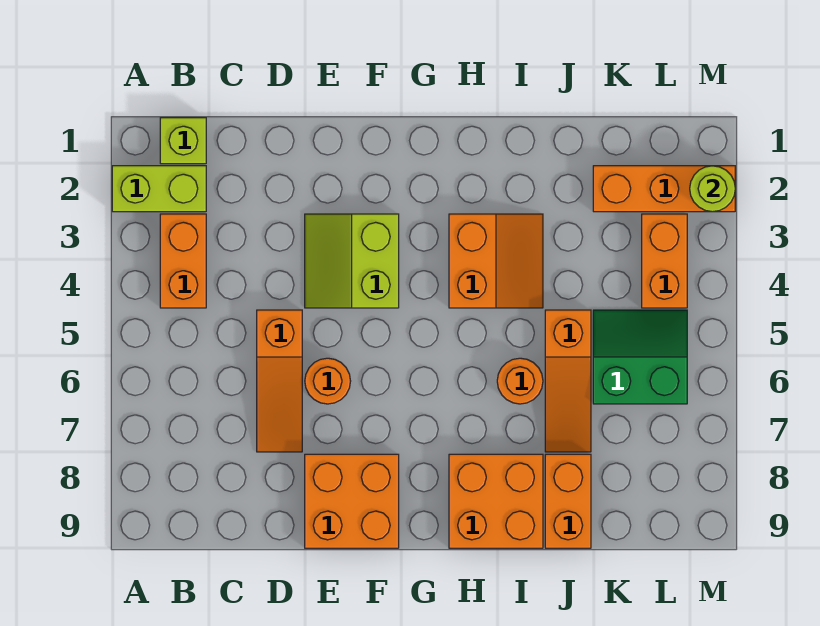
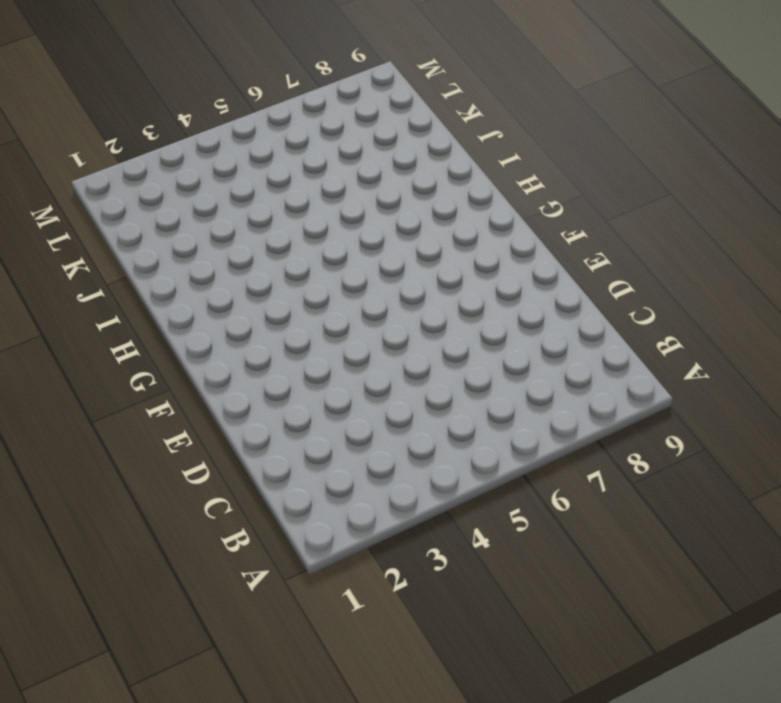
none -> lime 1x2 brick [112,166,206,212]
none -> lime 1x1 brick [160,118,206,164]
none -> orange 1x2 brick [160,214,206,308]

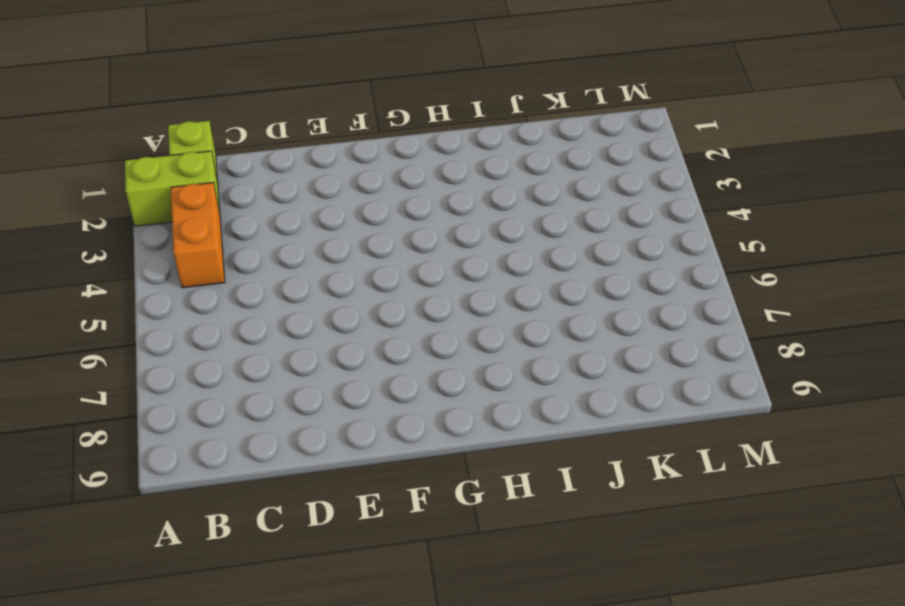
none -> orange 1x3 slope [257,310,302,452]
none -> lime 2x2 slope [305,214,399,308]
none -> orange 1x1 round brick [305,358,351,404]

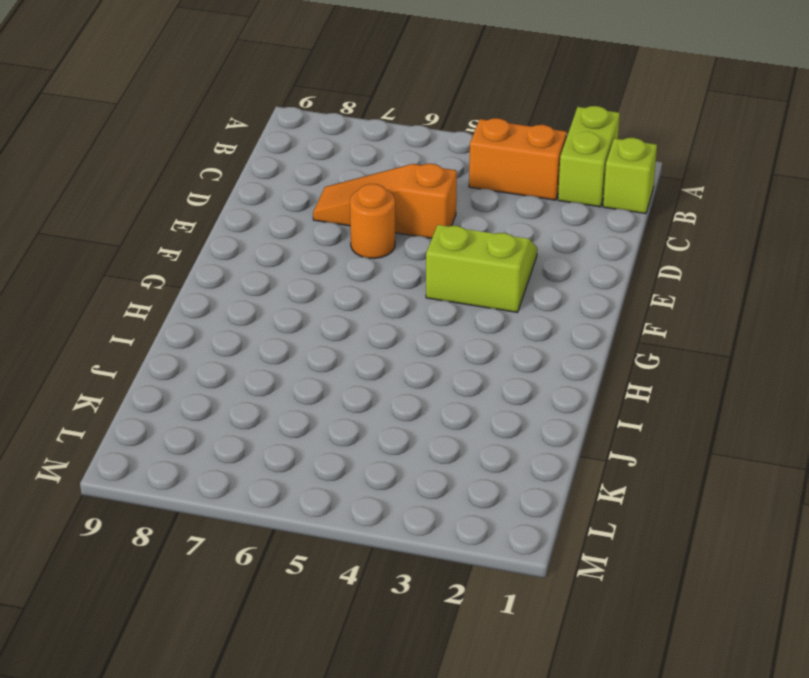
none -> orange 2x2 brick [305,454,399,548]
none -> orange 2x2 slope [449,214,543,308]
none -> orange 2x2 brick [449,454,543,548]

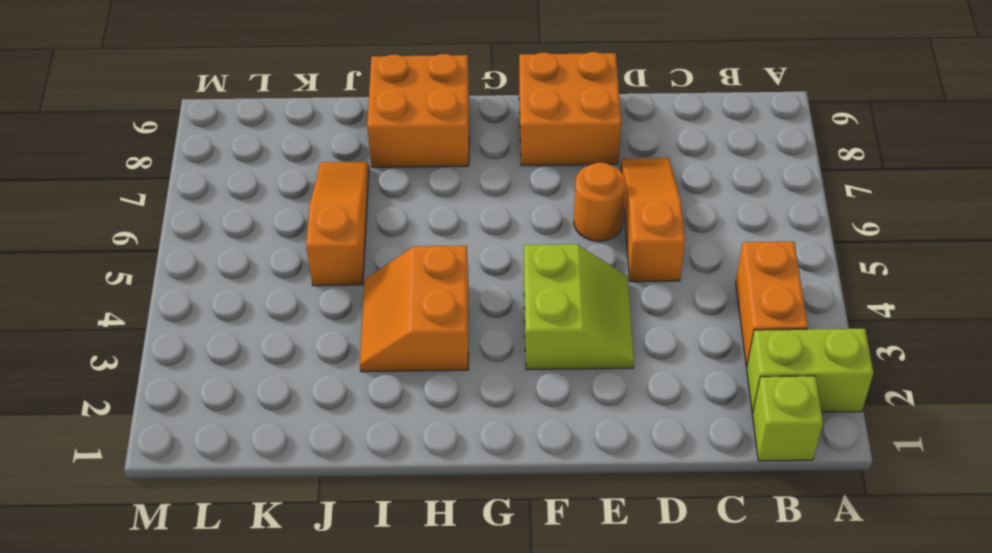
none -> orange 1x1 round brick [497,358,543,404]
none -> orange 1x2 brick [545,454,591,548]
none -> orange 1x3 brick [593,166,735,212]

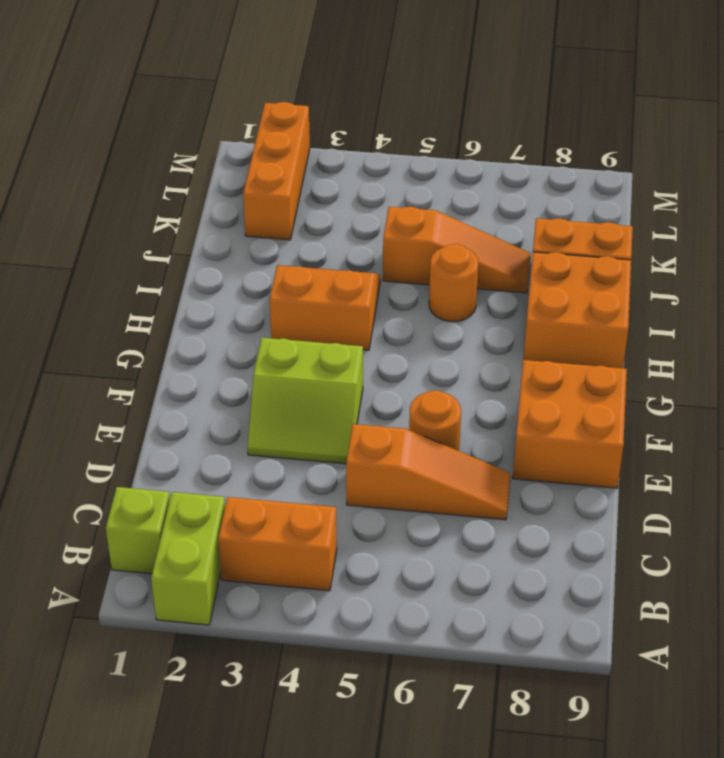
none -> green 2x2 slope [593,310,687,404]
none -> orange 1x2 brick [642,214,687,308]
none -> lime 1x1 round brick [690,166,735,212]

